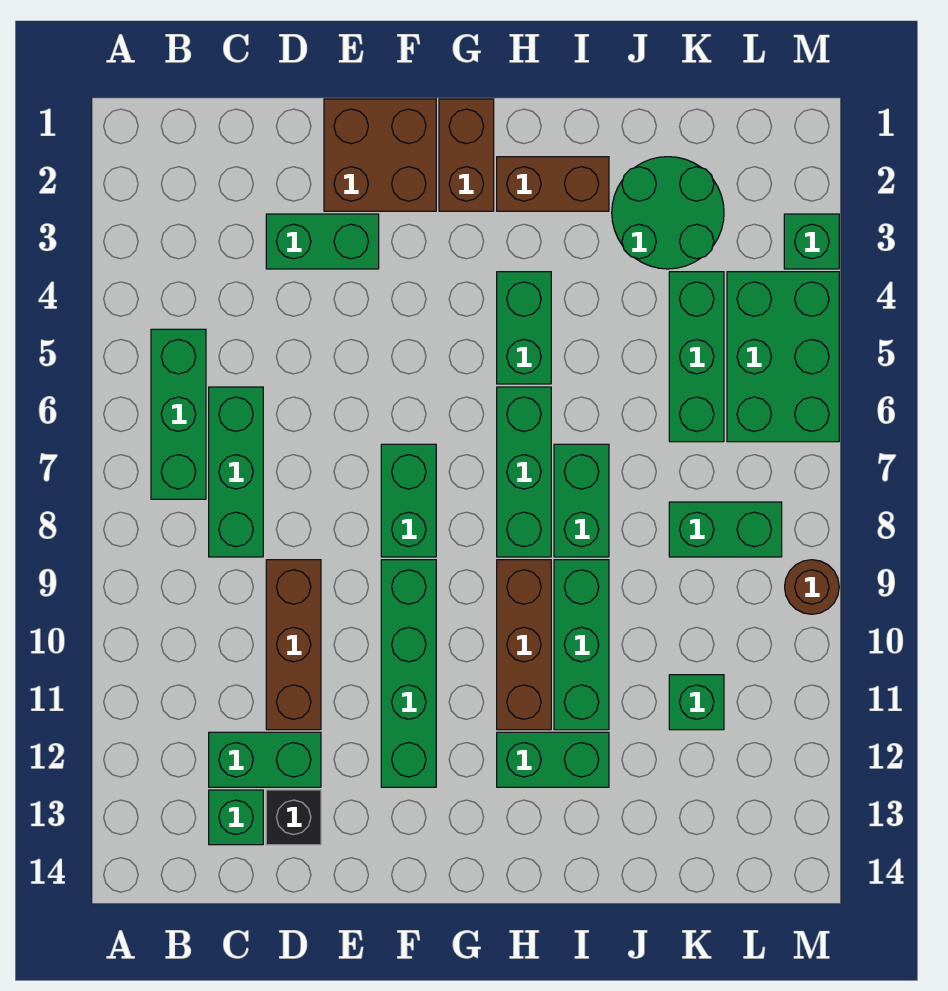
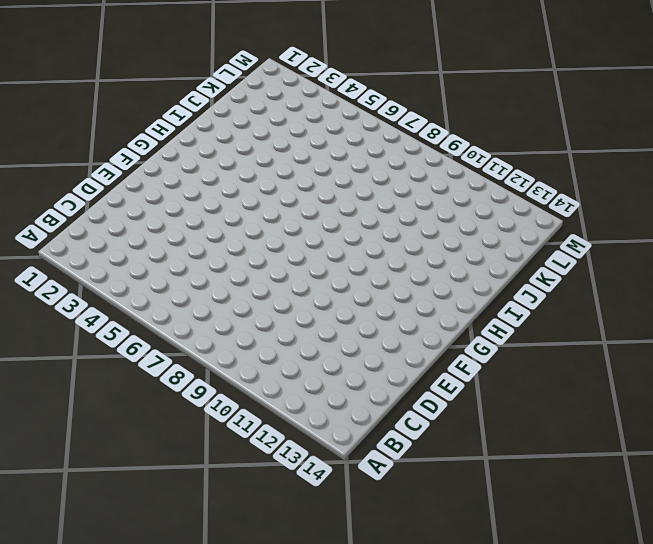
none -> green 1x3 brick [151,329,206,499]
none -> green 1x3 brick [209,387,263,557]
none -> green 1x2 brick [209,732,321,787]

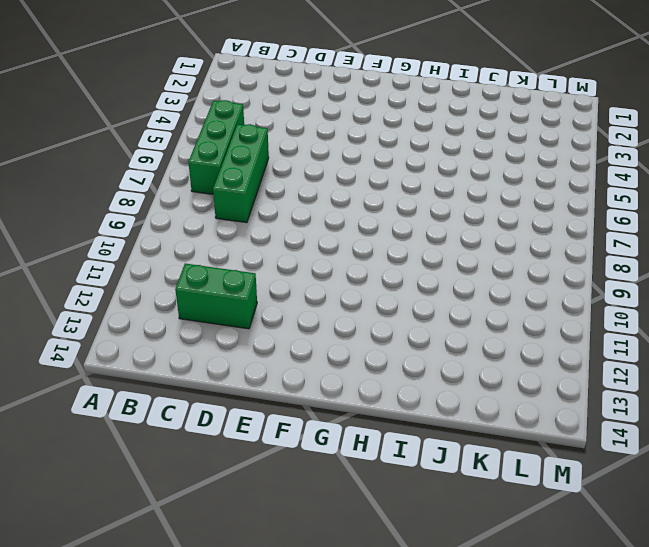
none -> green 1x1 brick [209,790,263,845]
none -> green 1x2 brick [266,214,379,269]
none -> brown 1x3 brick [266,560,321,730]

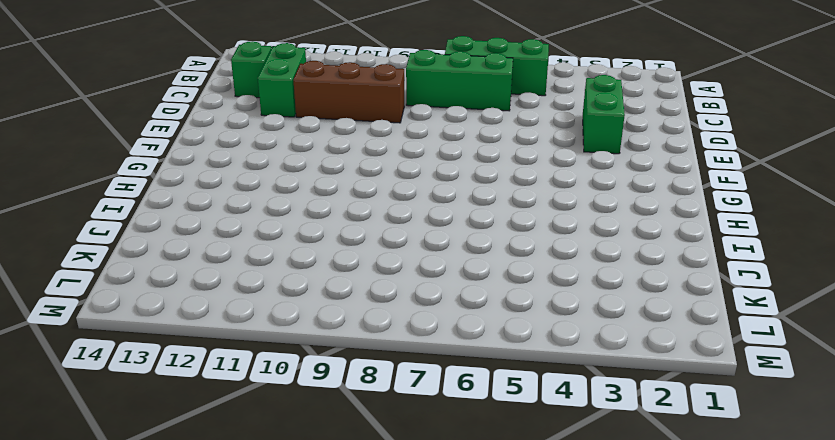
none -> black 1x1 brick [266,790,321,845]
none -> brown 2x2 brick [324,99,436,211]
none -> green 1x2 brick [381,444,436,557]

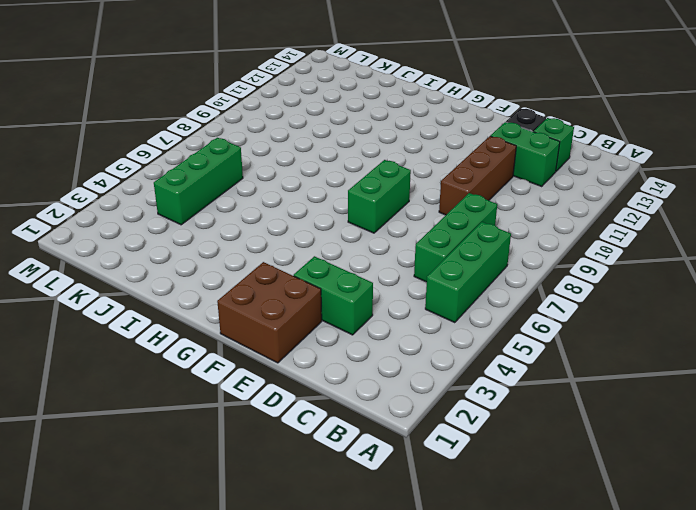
none -> green 1x4 brick [381,560,436,787]
none -> brown 1x2 brick [439,99,494,211]
none -> brown 1x2 brick [497,157,609,211]

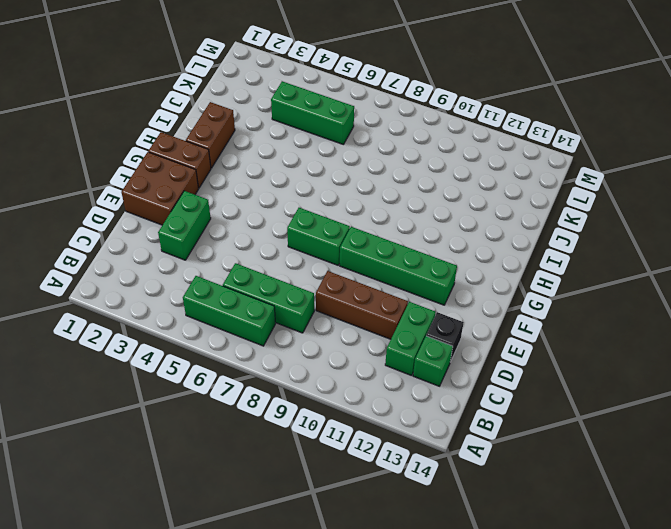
none -> green 1x2 brick [497,272,551,384]
none -> green 1x3 brick [497,387,551,557]
none -> brown 1x3 brick [497,560,551,730]

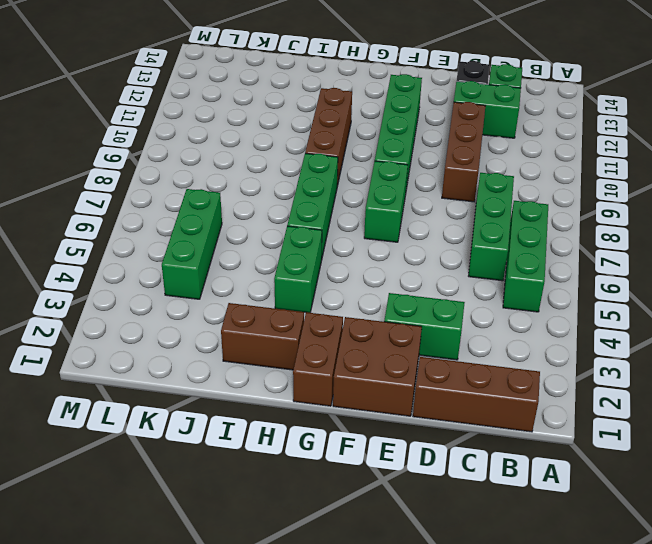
brown 1x3 brick [413,357,540,432] -> none
none -> green 1x2 brick [497,732,609,787]
none -> green 1x2 brick [554,444,609,557]
none -> green 1x3 brick [554,560,609,730]

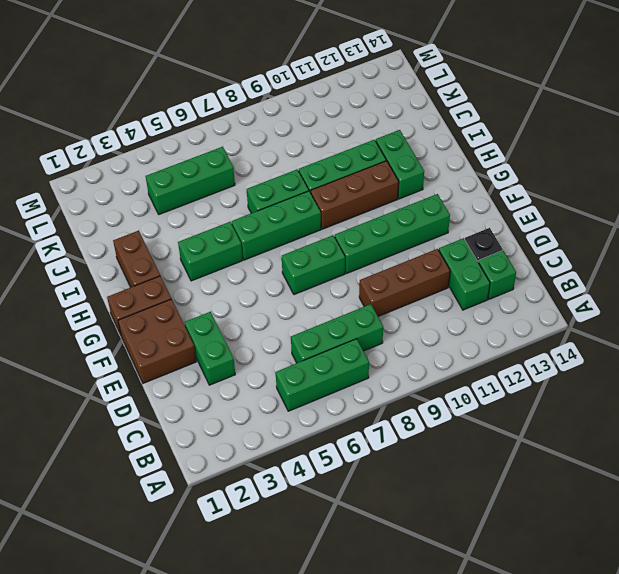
none -> green 2x2 round brick [612,157,724,269]
none -> green 1x2 brick [669,502,782,557]
none -> green 1x1 brick [669,675,724,730]

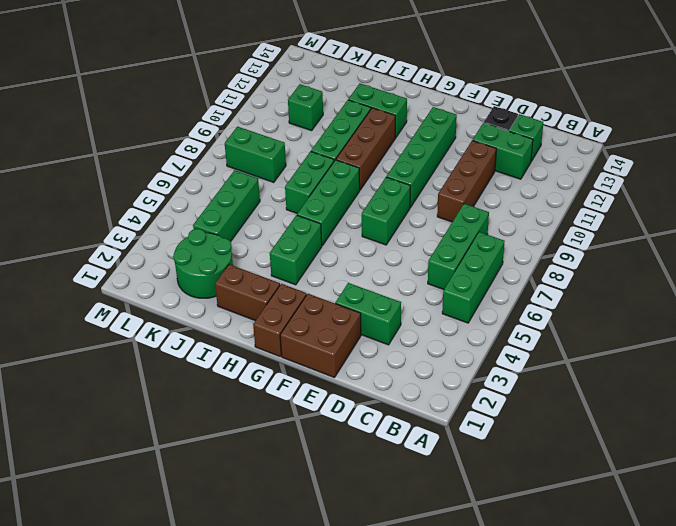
none -> green 2x3 brick [727,272,839,442]
none -> green 1x1 brick [784,214,839,269]
none -> brown 1x1 round brick [785,560,839,614]

